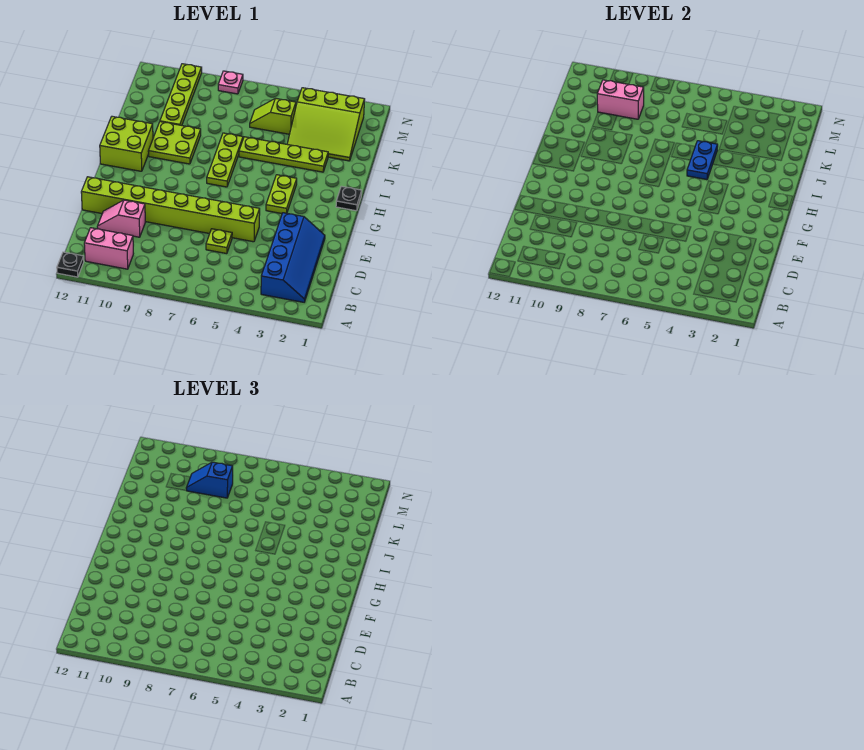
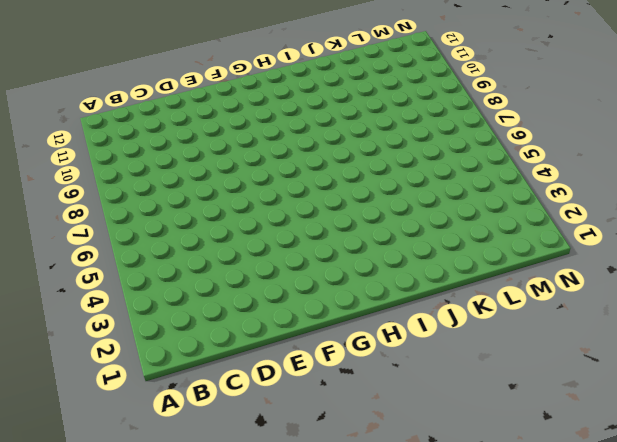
none -> black 1x1 plate [57,252,84,277]
none -> blue 2x4 slope [261,213,325,302]
none -> pink 1x2 brick [84,228,134,269]

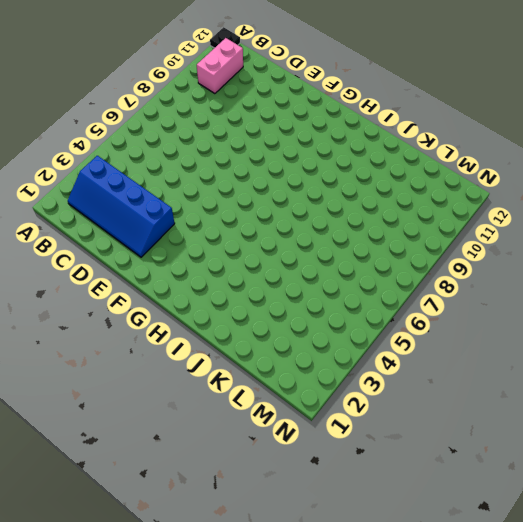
none -> lime 1x1 plate [206,229,232,254]
none -> pink 1x2 slope [97,200,145,237]
none -> lime 1x8 brick [81,177,260,242]

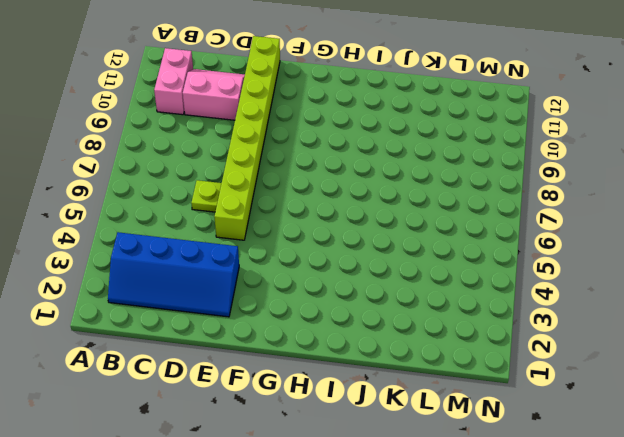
pink 2x2 slope [183,69,245,120] -> pink 1x2 slope [97,200,145,237]
none -> black 1x1 plate [57,252,84,277]
none -> lime 1x2 plate [266,175,297,214]
none -> black 1x1 plate [336,186,362,211]

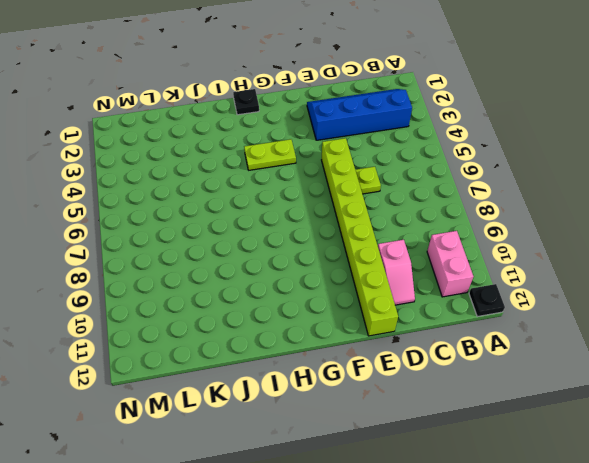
none -> lime 1x3 plate [207,133,243,187]
none -> lime 2x2 brick [100,116,153,171]
none -> lime 2x2 plate [148,122,201,164]

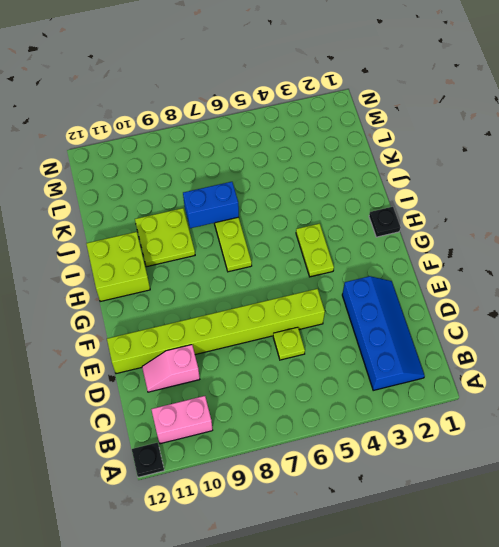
blue 1x2 brick [183,182,239,228] -> none
none -> lime 1x4 plate [239,137,328,172]
none -> lime 3x3 slope [287,88,365,161]
none -> lime 1x4 plate [160,64,202,125]

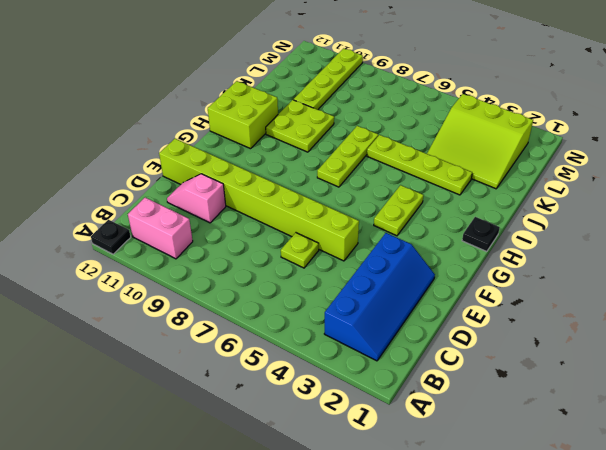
none -> lime 1x2 slope [250,98,296,134]
none -> pink 1x1 plate [218,71,243,94]
none -> blue 1x2 plate [687,141,718,180]

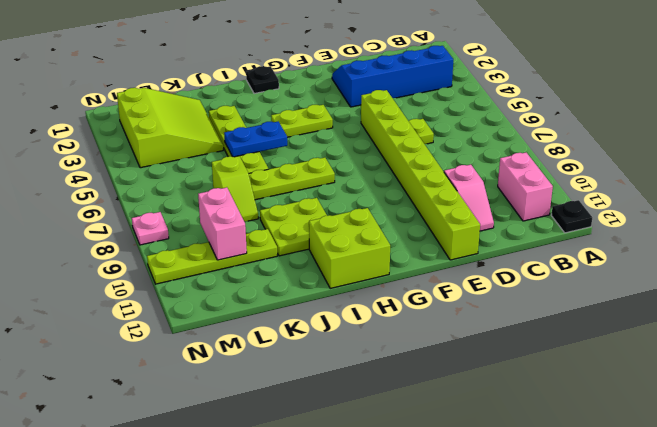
lime 1x2 slope [212,156,258,222] -> lime 1x2 slope moved to [250,98,296,134]
none -> blue 1x2 slope [186,462,233,498]

